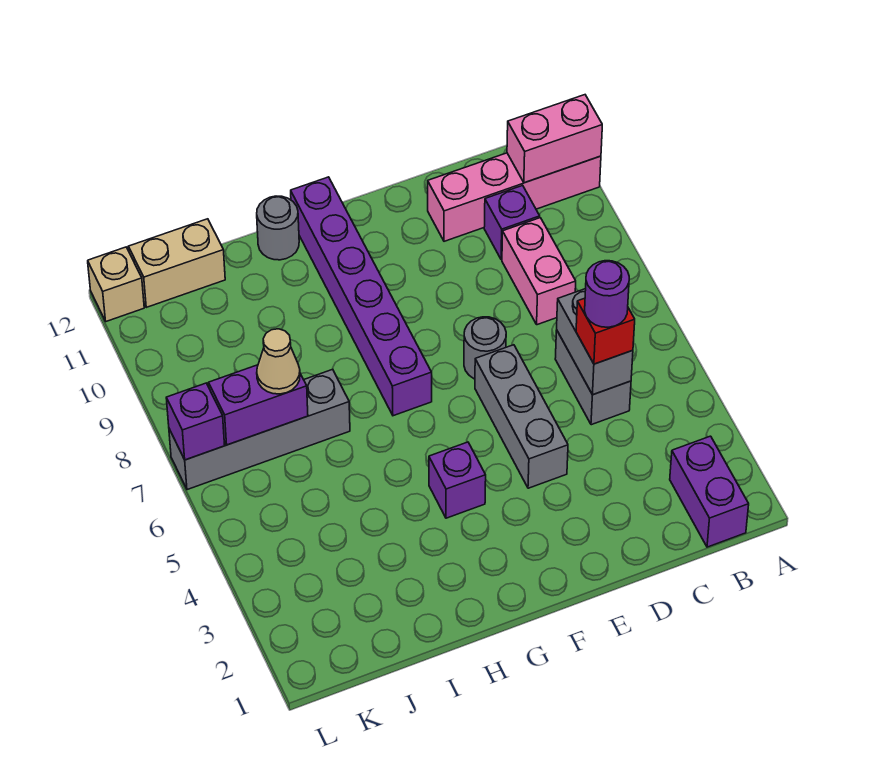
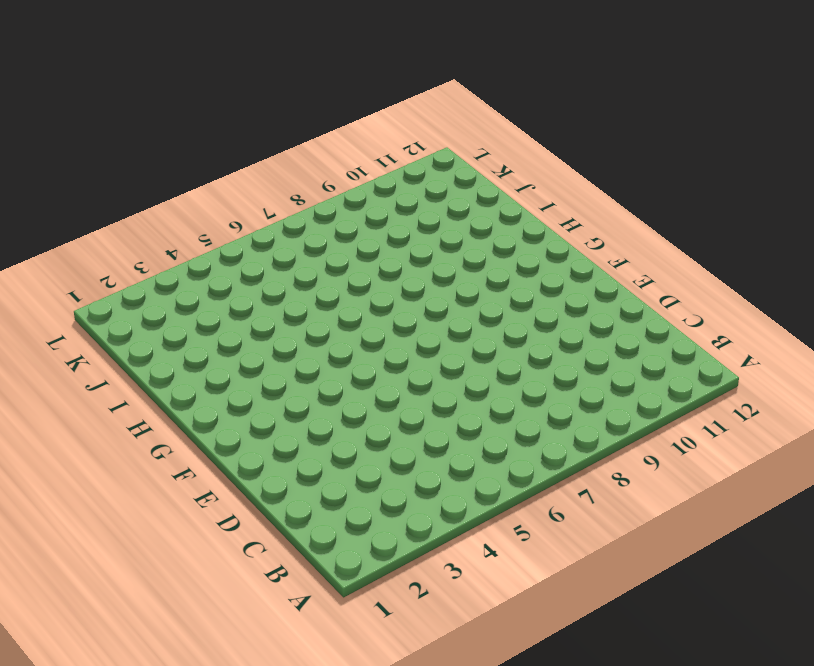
none -> pink 1x4 brick [428,153,601,241]
none -> purple 1x2 brick [670,436,749,547]
none -> grey 1x2 brick [555,330,631,425]

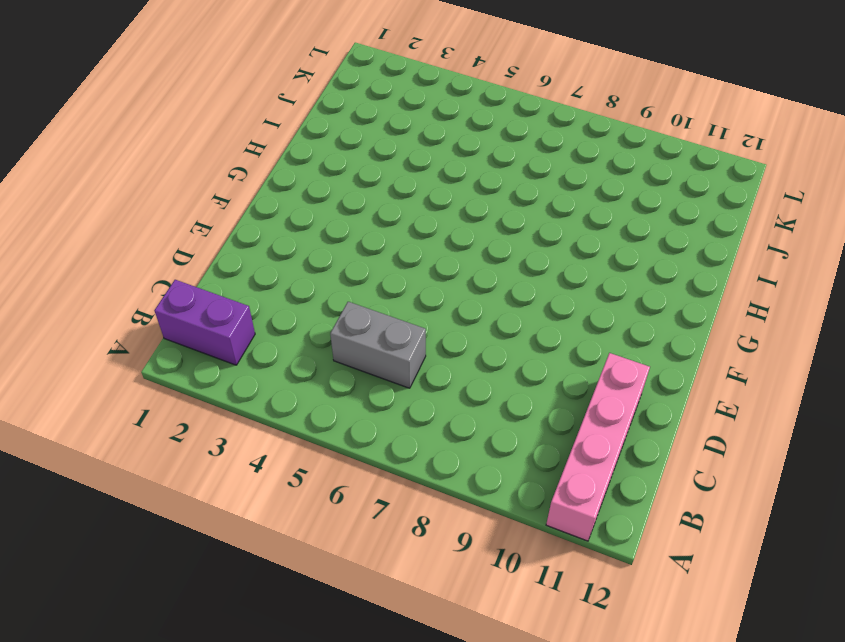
none -> pink 1x2 brick [502,218,576,325]
none -> purple 1x1 brick [484,185,540,260]
none -> grey 1x3 brick [475,345,568,488]

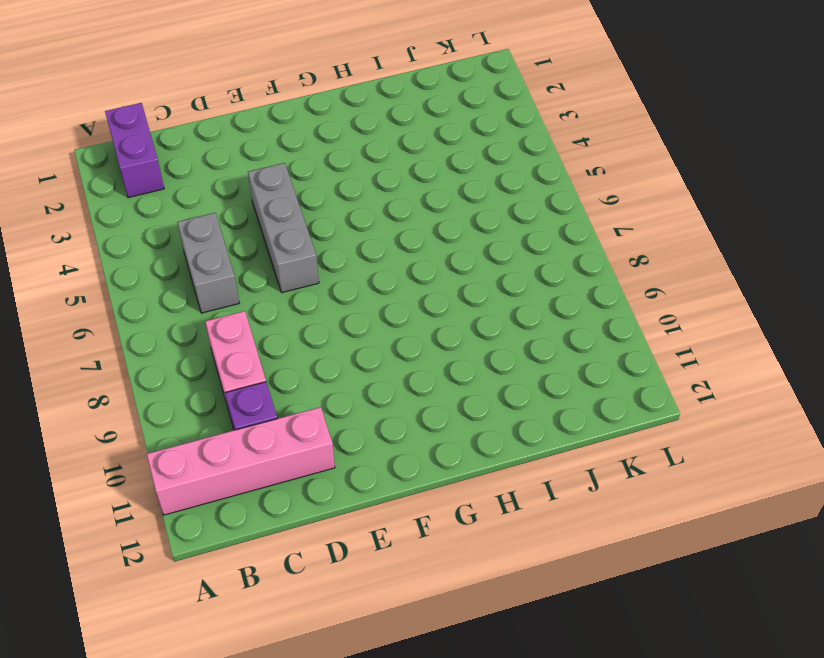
none -> grey 1x1 round brick [464,317,506,379]
none -> purple 1x1 brick [429,442,486,518]
none -> purple 1x6 brick [291,177,432,416]

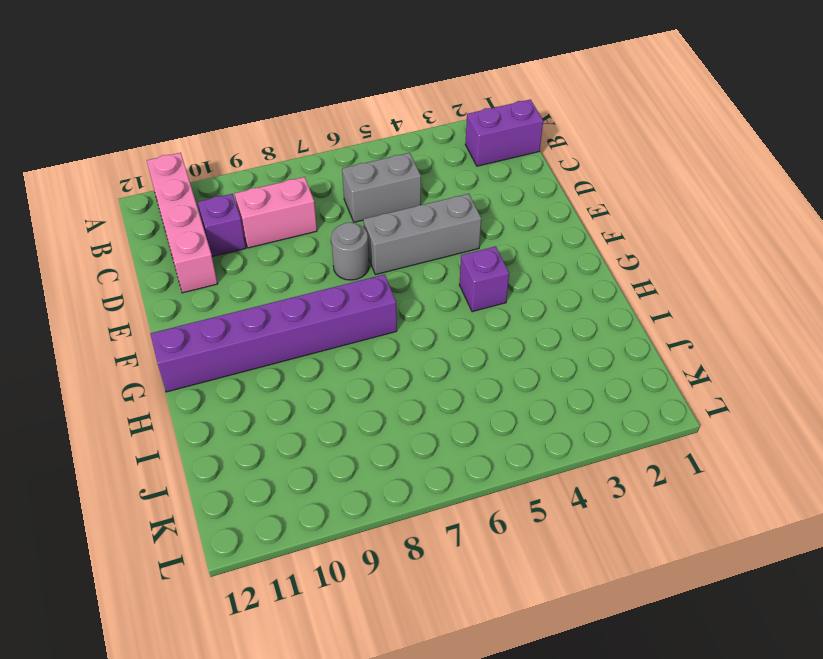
none -> grey 1x1 round brick [257,196,299,260]
none -> grey 1x4 brick [169,369,350,490]
none -> tan 1x2 brick [128,219,225,307]

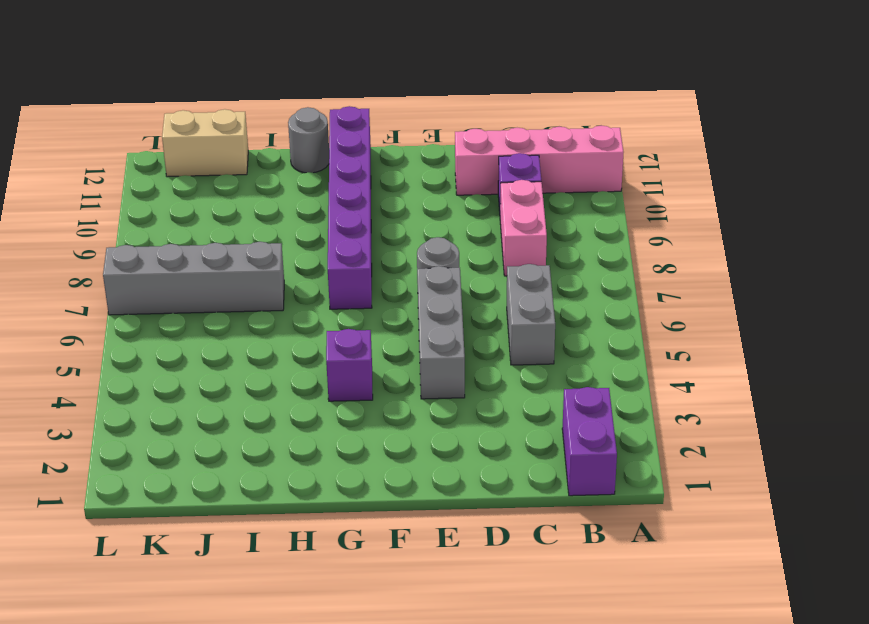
none -> tan 1x1 brick [88,247,144,321]
none -> pink 1x2 brick [507,95,602,183]
none -> grey 1x2 brick [557,289,633,395]

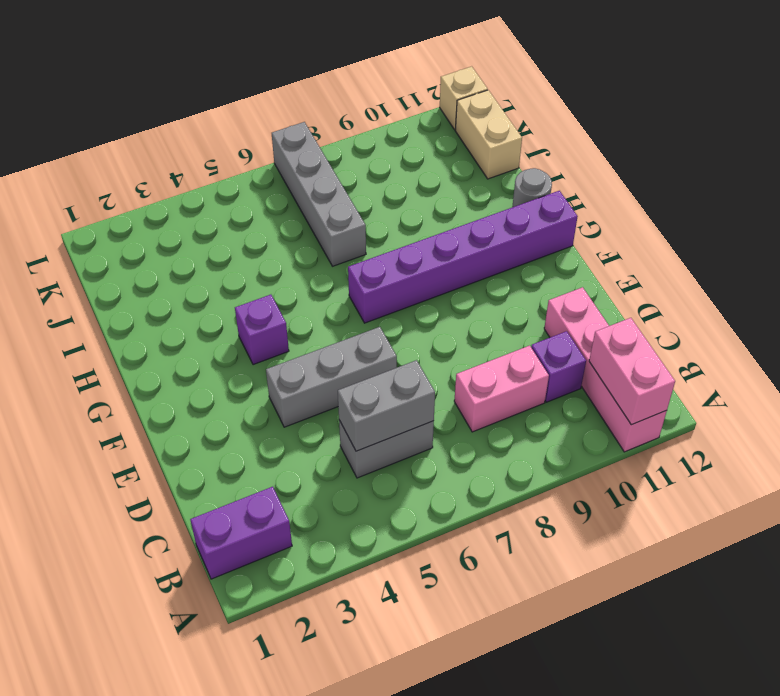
none -> grey 1x1 round brick [464,317,506,379]
none -> purple 1x2 brick [209,365,308,445]
none -> purple 1x1 brick [166,383,225,460]

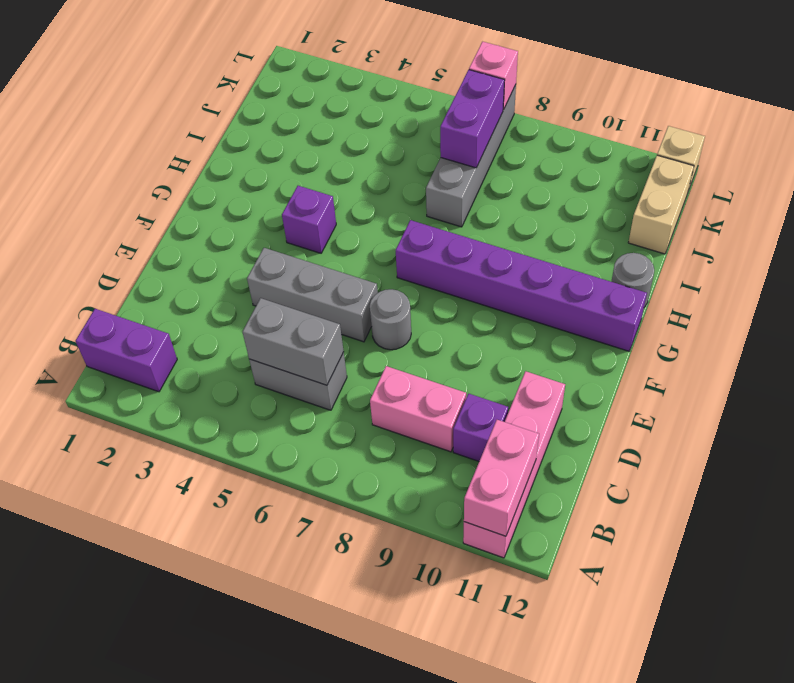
pink 1x1 brick [469,42,518,110] -> purple 1x1 brick [166,383,225,460]
none -> red 1x1 brick [576,298,635,364]
none -> tan 1x1 cone [257,329,300,394]
none -> purple 1x1 round brick [585,261,629,327]

